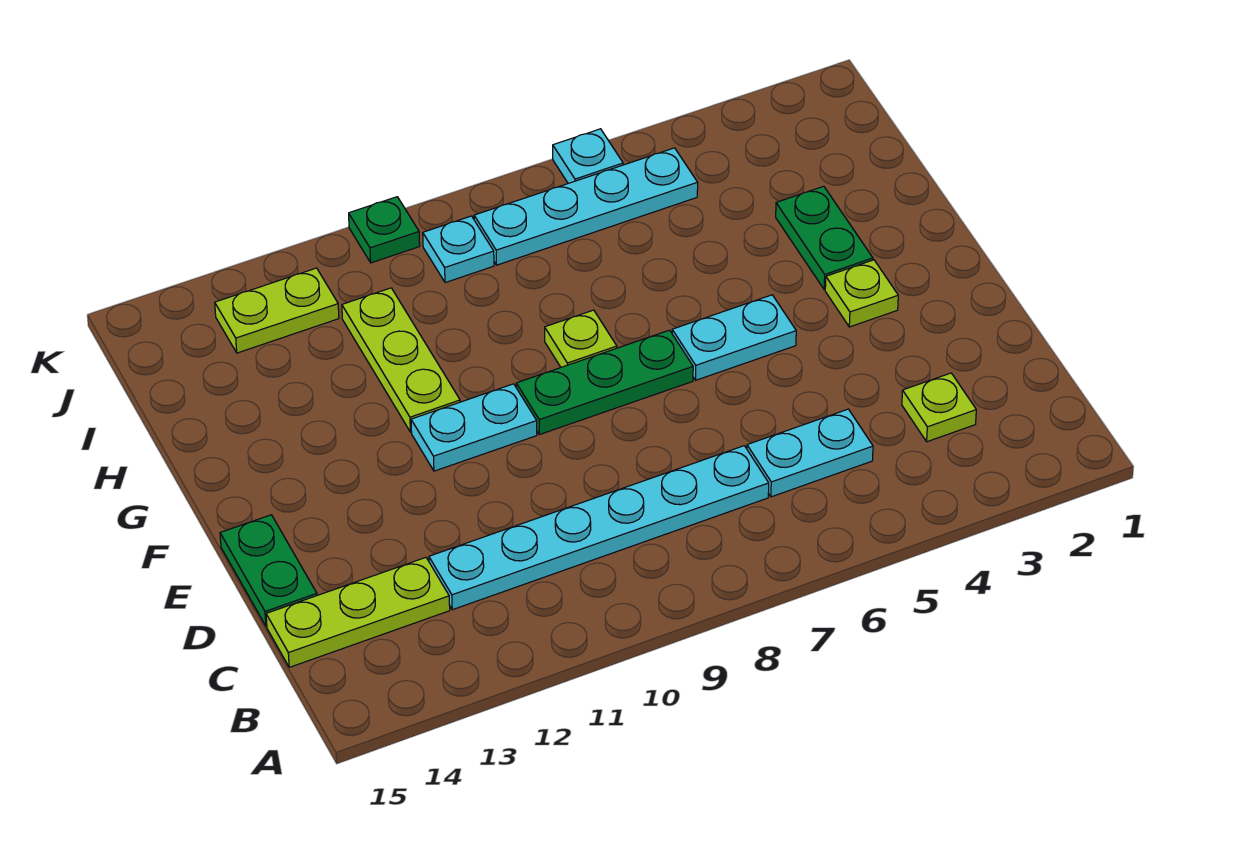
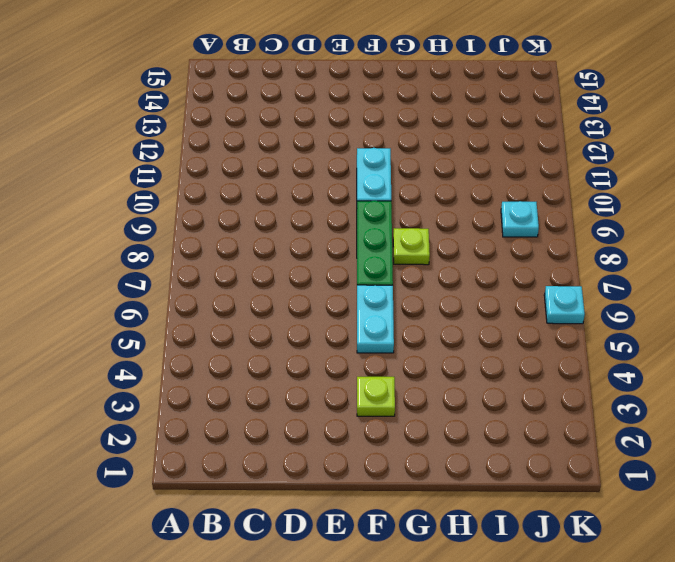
none -> lime 1x1 plate [902,373,976,442]
none -> cyan 1x2 plate [747,409,873,497]
none -> cyan 1x6 plate [429,446,769,610]

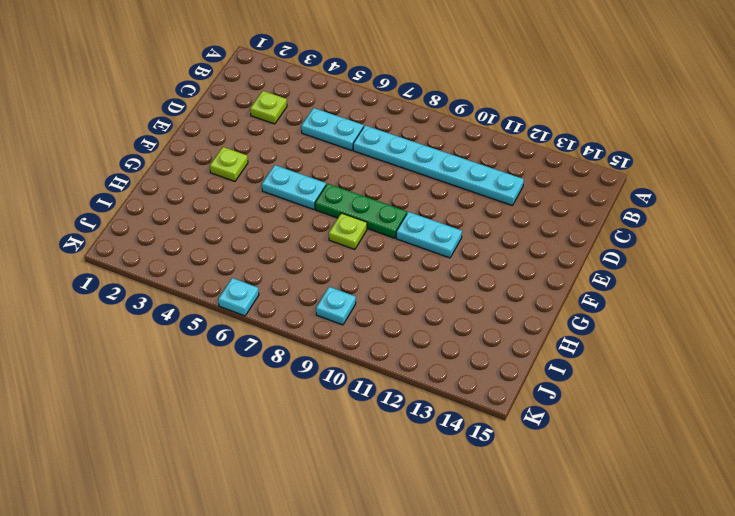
none -> lime 1x3 plate [266,558,450,667]
none -> green 1x2 plate [220,515,317,626]
none -> green 1x2 plate [776,186,873,290]

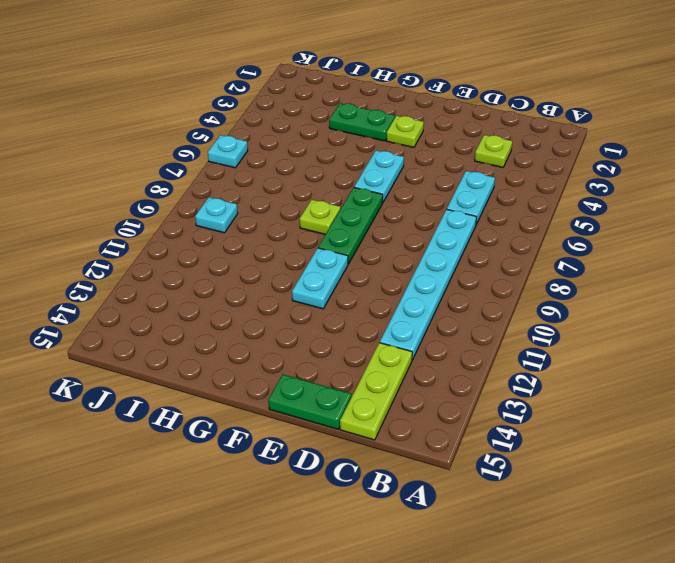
none -> lime 1x3 plate [342,288,460,432]
none -> cyan 1x4 plate [474,148,698,265]
none -> lime 1x2 plate [215,268,339,353]

